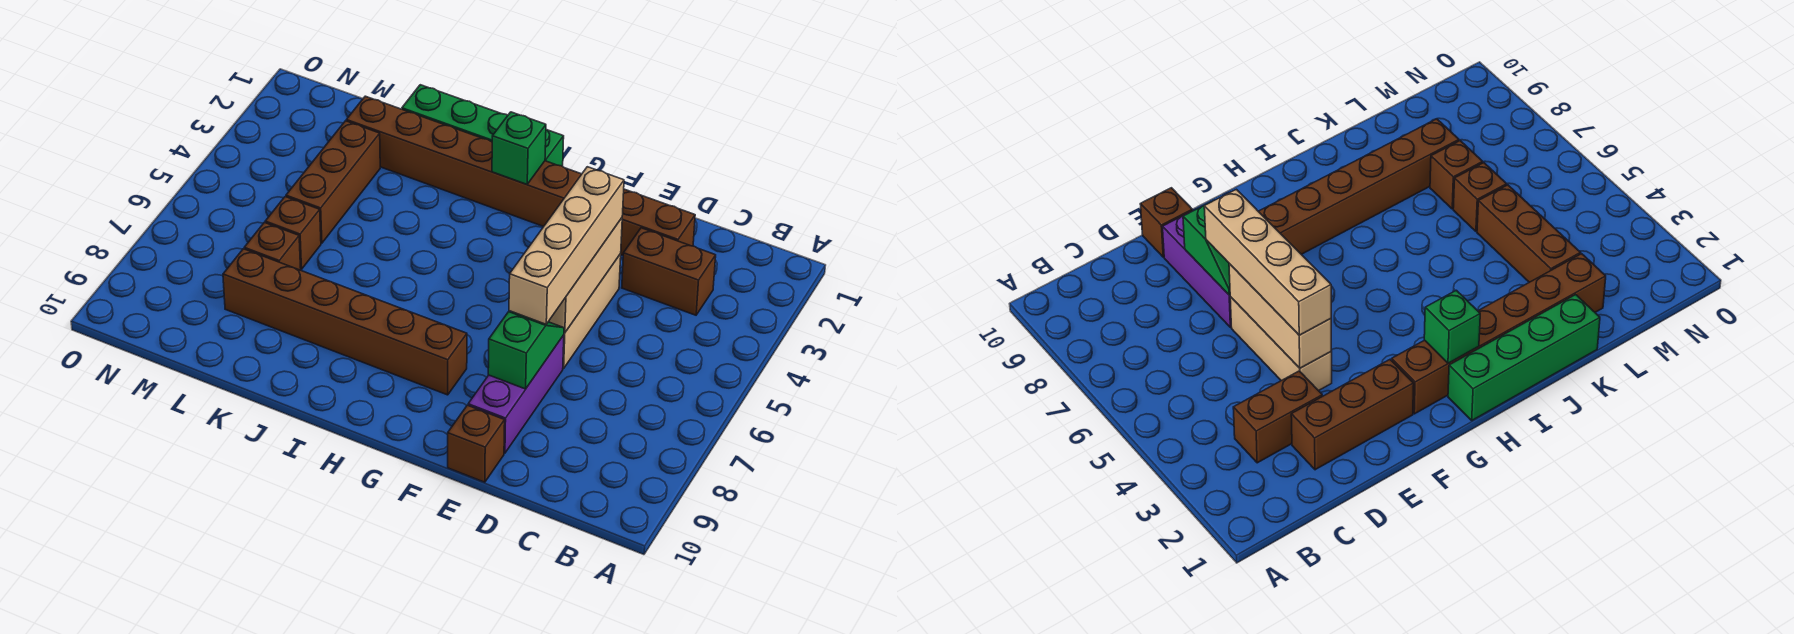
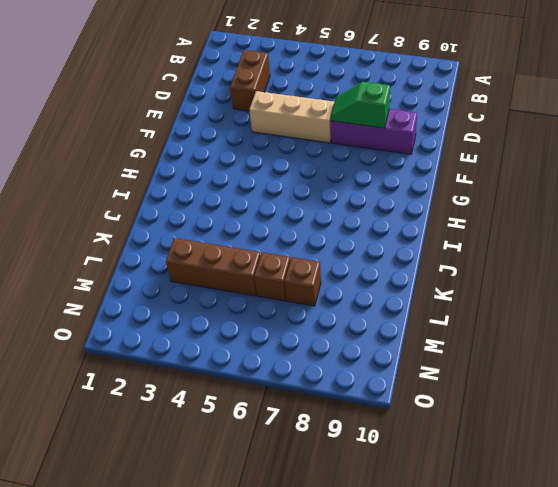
none -> brown 1x3 brick [621,189,695,255]
none -> brown 1x1 brick [448,405,505,482]
none -> brown 1x6 brick [346,96,581,227]

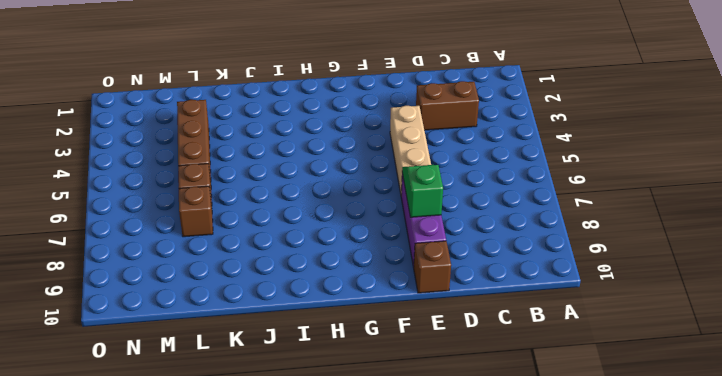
none -> brown 1x3 brick [621,189,695,255]
none -> brown 1x6 brick [346,96,581,227]
none -> brown 1x6 brick [223,249,467,395]

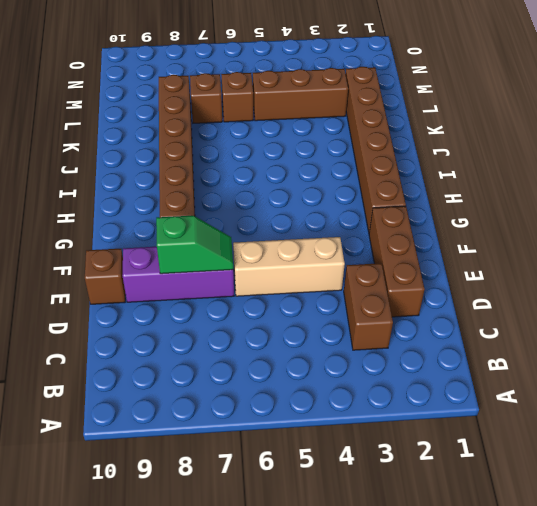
none -> green 1x4 brick [402,85,564,166]
none -> tan 1x3 brick [548,218,622,333]
none -> green 1x1 brick [492,112,546,184]

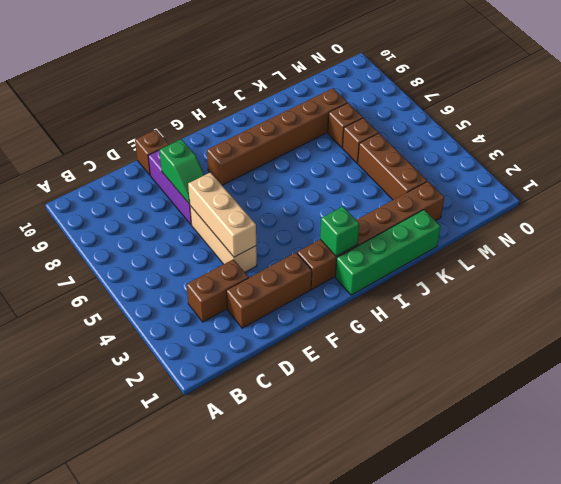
none -> tan 1x4 brick [509,167,624,324]

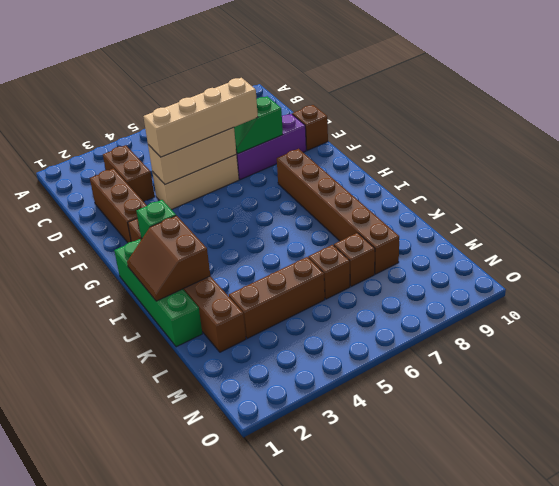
brown 2x2 slope [127,216,210,301] -> none

